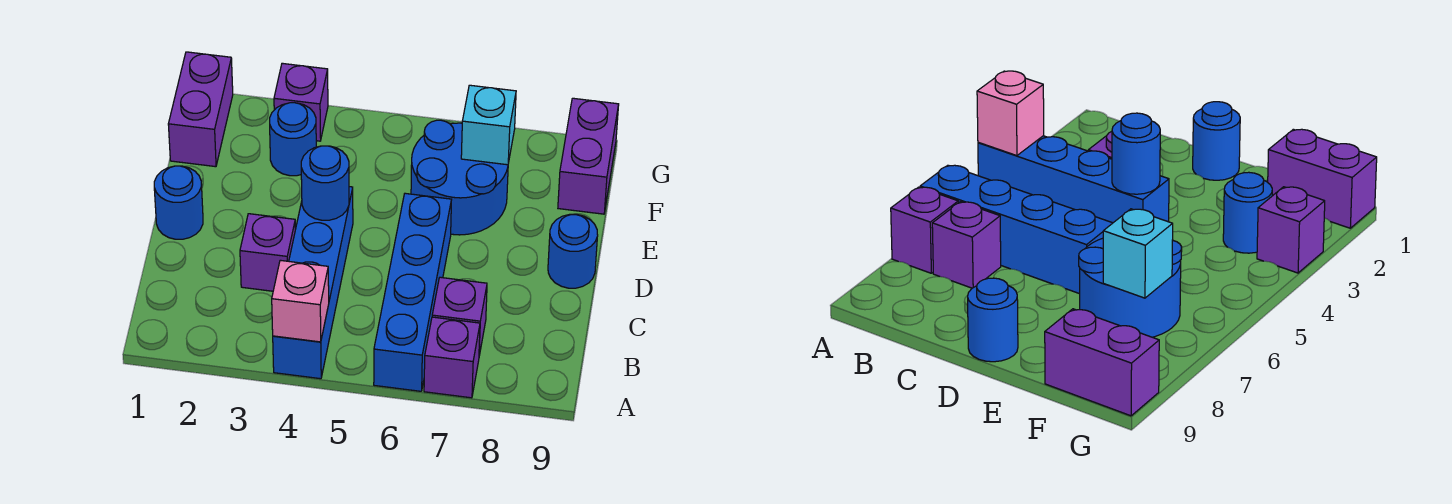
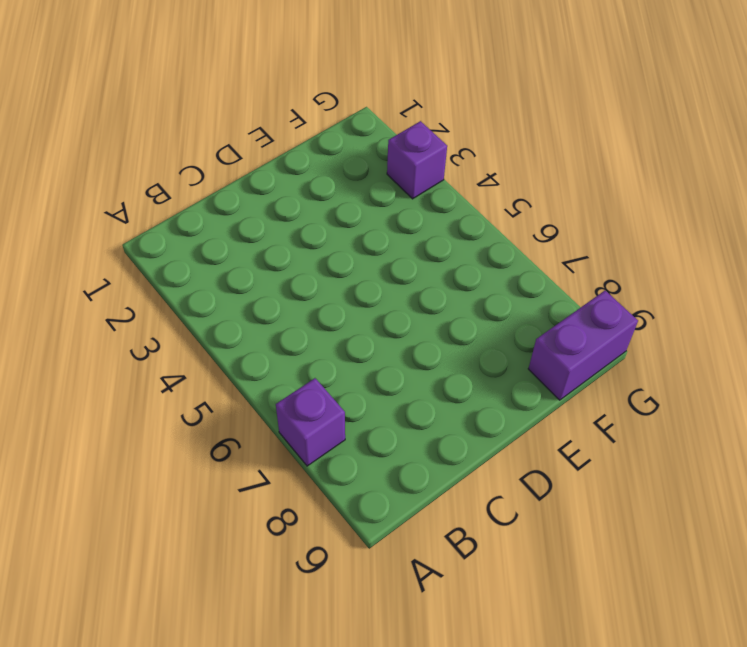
none -> blue 1x4 brick [273,187,353,379]
none -> blue 1x4 brick [374,193,452,391]
none -> purple 1x1 brick [432,277,487,355]

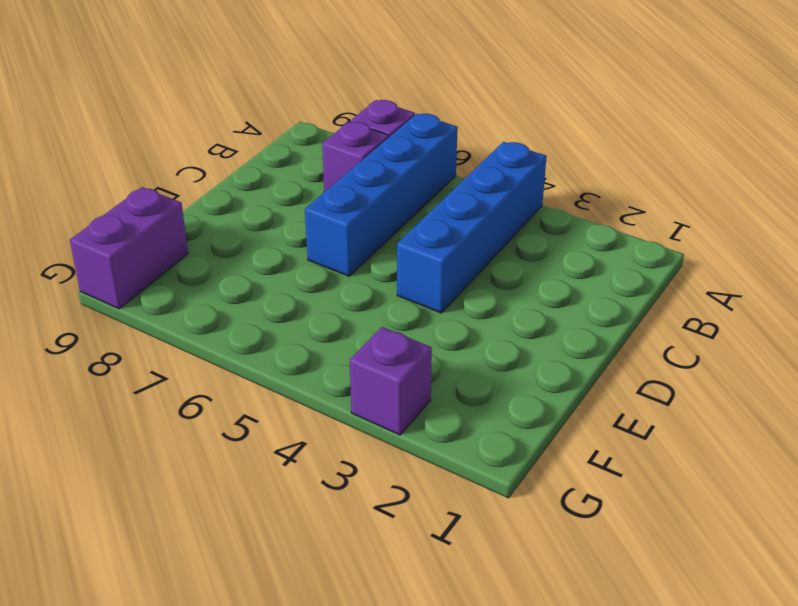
none -> purple 1x1 brick [240,214,295,291]
none -> blue 1x1 round brick [154,166,203,239]
none -> blue 1x1 round brick [548,214,598,288]

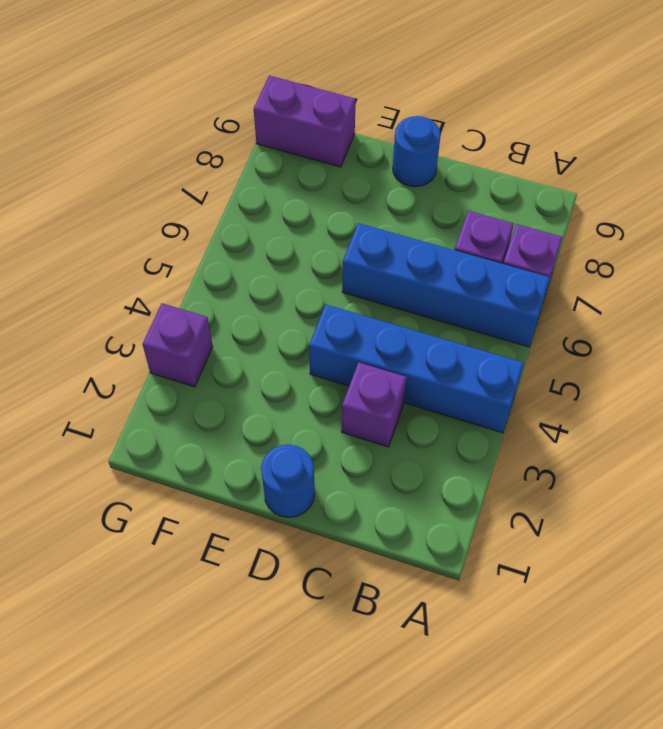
none -> blue 2x2 round brick [411,120,508,235]
none -> purple 1x2 brick [168,52,233,167]
none -> blue 1x1 round brick [270,103,316,176]

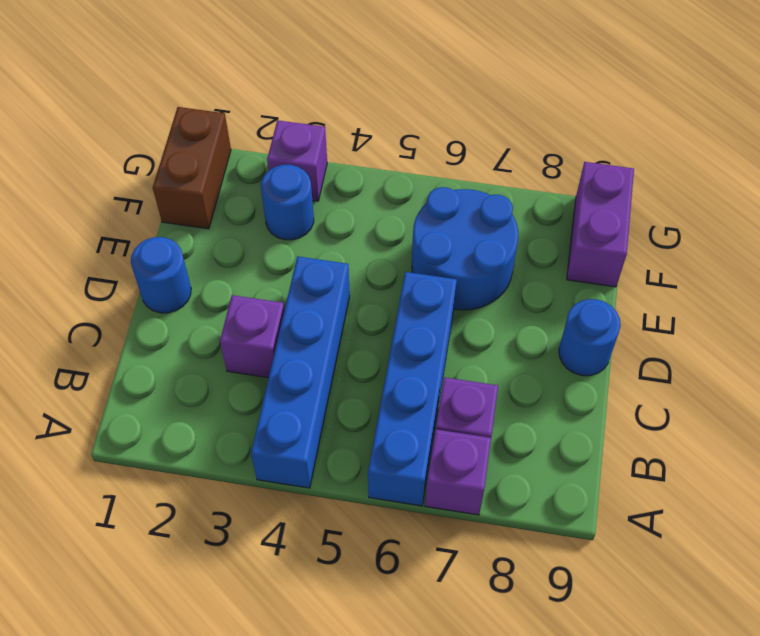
brown 1x2 brick [153,107,231,229] -> purple 1x2 brick [168,52,233,167]
none -> pink 1x1 brick [272,260,329,342]
none -> blue 1x1 round brick [301,146,349,220]
none -> cyan 1x1 brick [461,85,516,165]

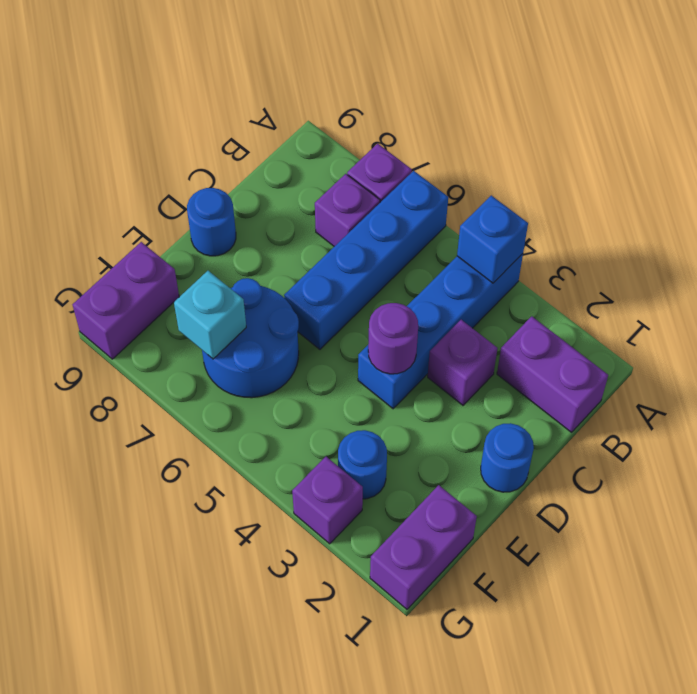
blue 1x1 brick [457,196,528,283] -> pink 1x1 brick [272,260,329,342]
purple 1x2 brick [497,316,608,432] -> none
purple 1x1 round brick [368,303,418,374] -> blue 1x1 round brick [301,146,349,220]

